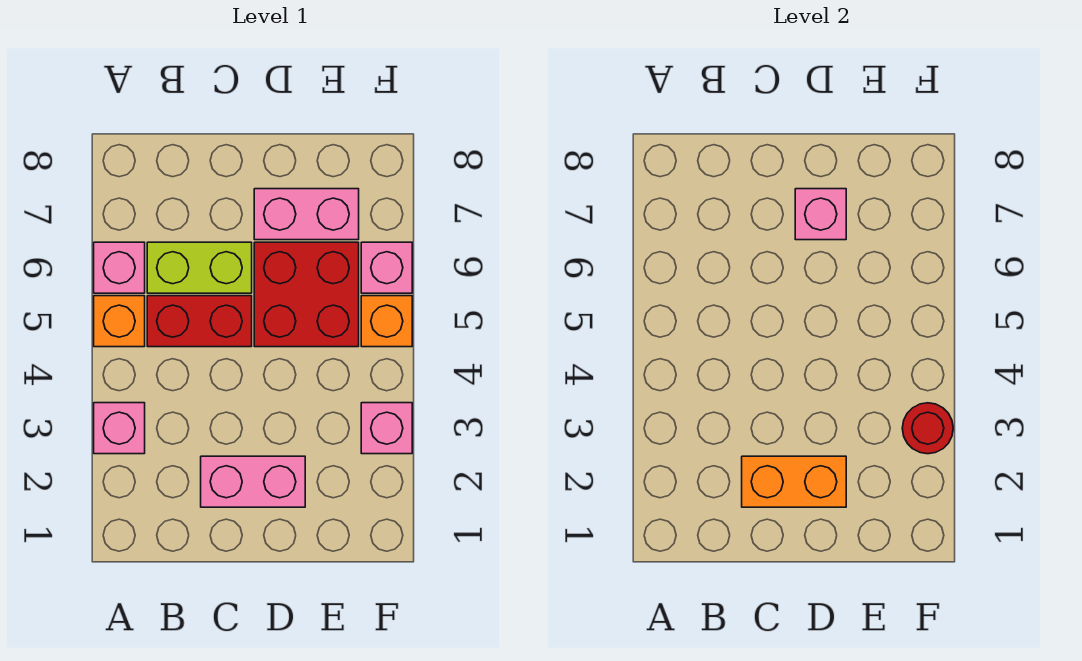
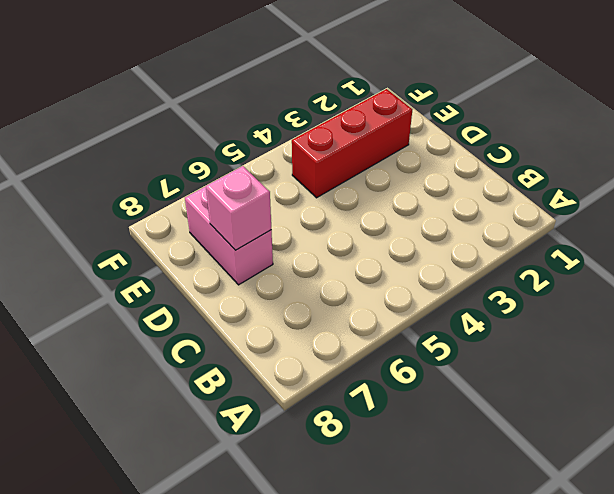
red 1x3 brick [292,89,412,198] -> none
none -> pink 1x1 brick [94,403,145,454]
none -> orange 1x1 brick [94,296,145,347]
none -> pink 1x1 brick [94,242,145,293]

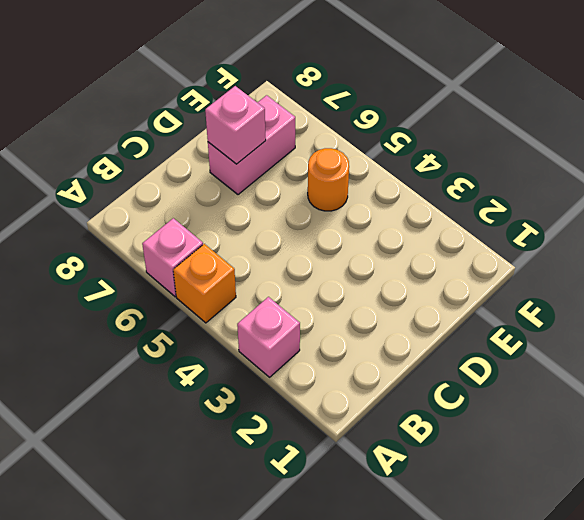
orange 1x1 round brick [308,148,349,211] -> red 2x2 brick [254,242,359,347]
none -> red 1x2 brick [147,296,252,347]
none -> lime 1x2 brick [147,242,252,293]
none -> pink 1x2 brick [201,456,305,507]

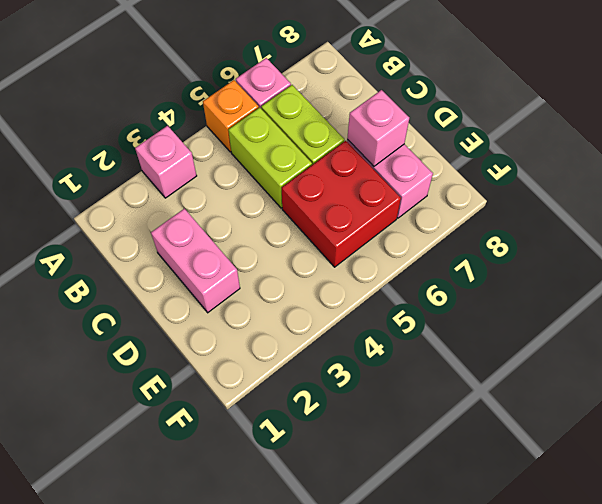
lime 1x2 brick [228,107,312,208] -> red 1x2 brick [147,296,252,347]
none -> pink 1x1 brick [361,403,412,454]
none -> orange 1x1 brick [361,296,412,347]
none -> pink 1x1 brick [361,242,412,293]

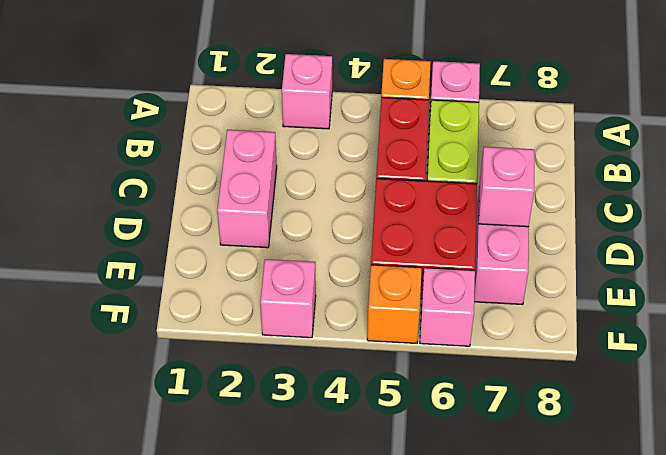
none -> orange 1x2 brick [742,456,846,507]
none -> red 1x1 round brick [902,403,953,454]

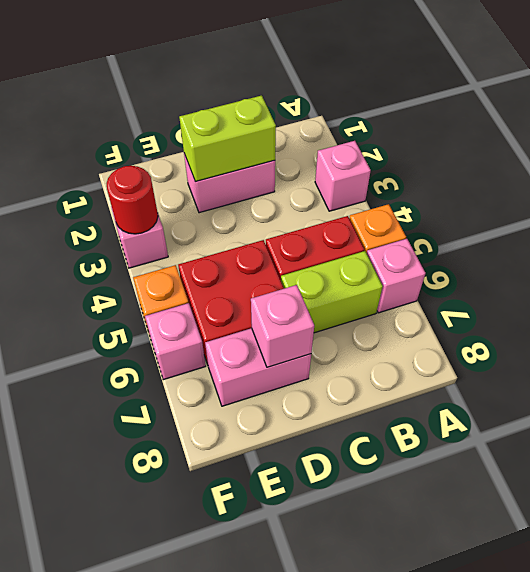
lime 1x2 brick [179,95,276,182] -> orange 1x2 brick [742,456,846,507]

